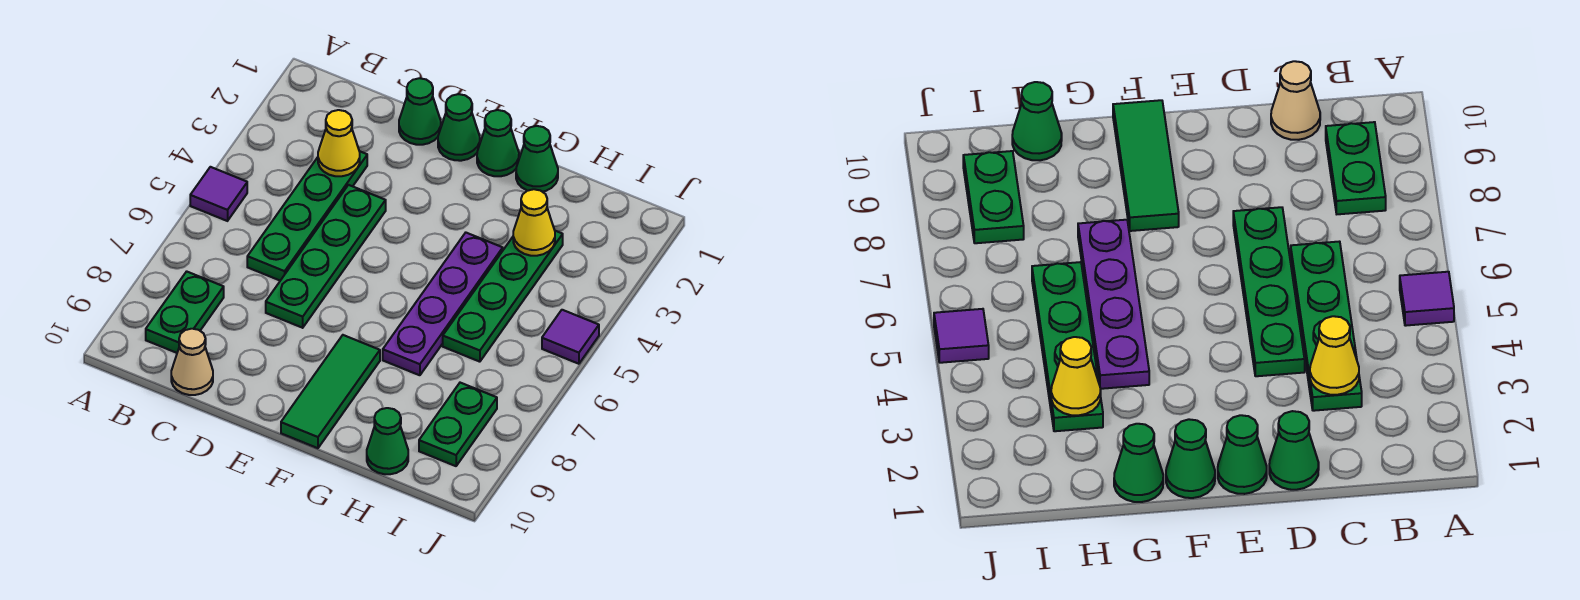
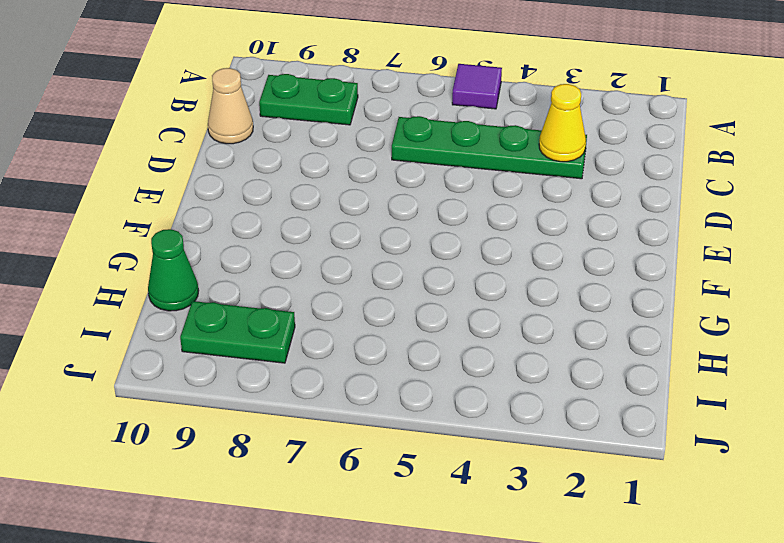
none -> green 1x1 cone [399,78,441,145]
none -> green 1x4 plate [266,185,386,328]
none -> green 1x1 cone [438,94,480,161]

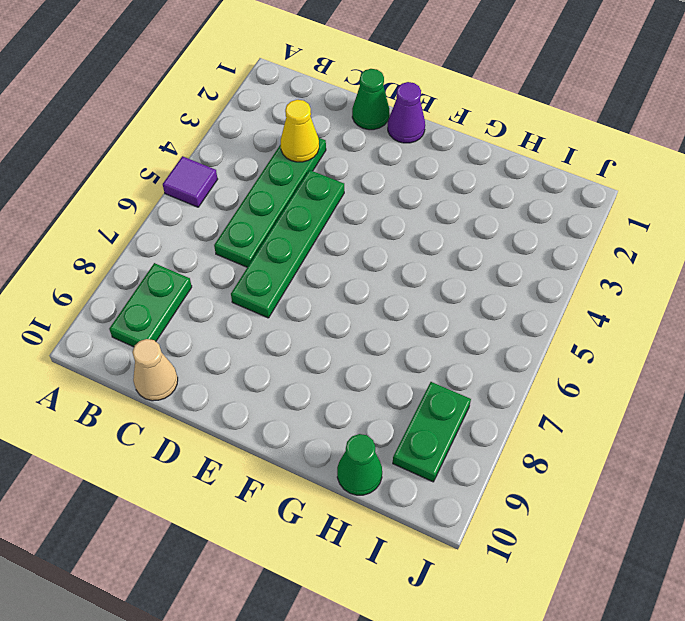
purple 1x1 cone [388,82,425,143] -> green 1x1 cone [438,94,480,161]
none -> green 1x1 cone [477,110,519,176]
none -> green 1x3 tile [281,335,380,448]
none -> green 1x1 cone [516,126,558,192]

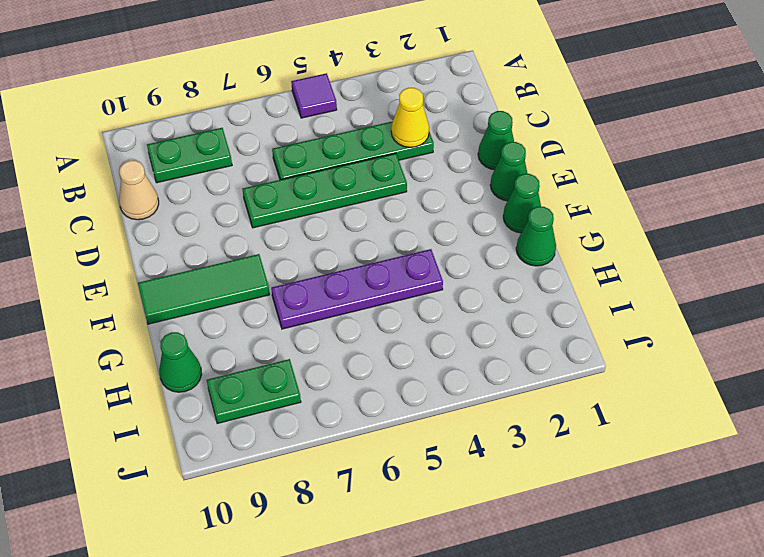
none -> green 1x4 plate [443,231,563,362]
none -> purple 1x1 tile [542,310,599,364]
none -> yellow 1x1 cone [513,189,555,256]

